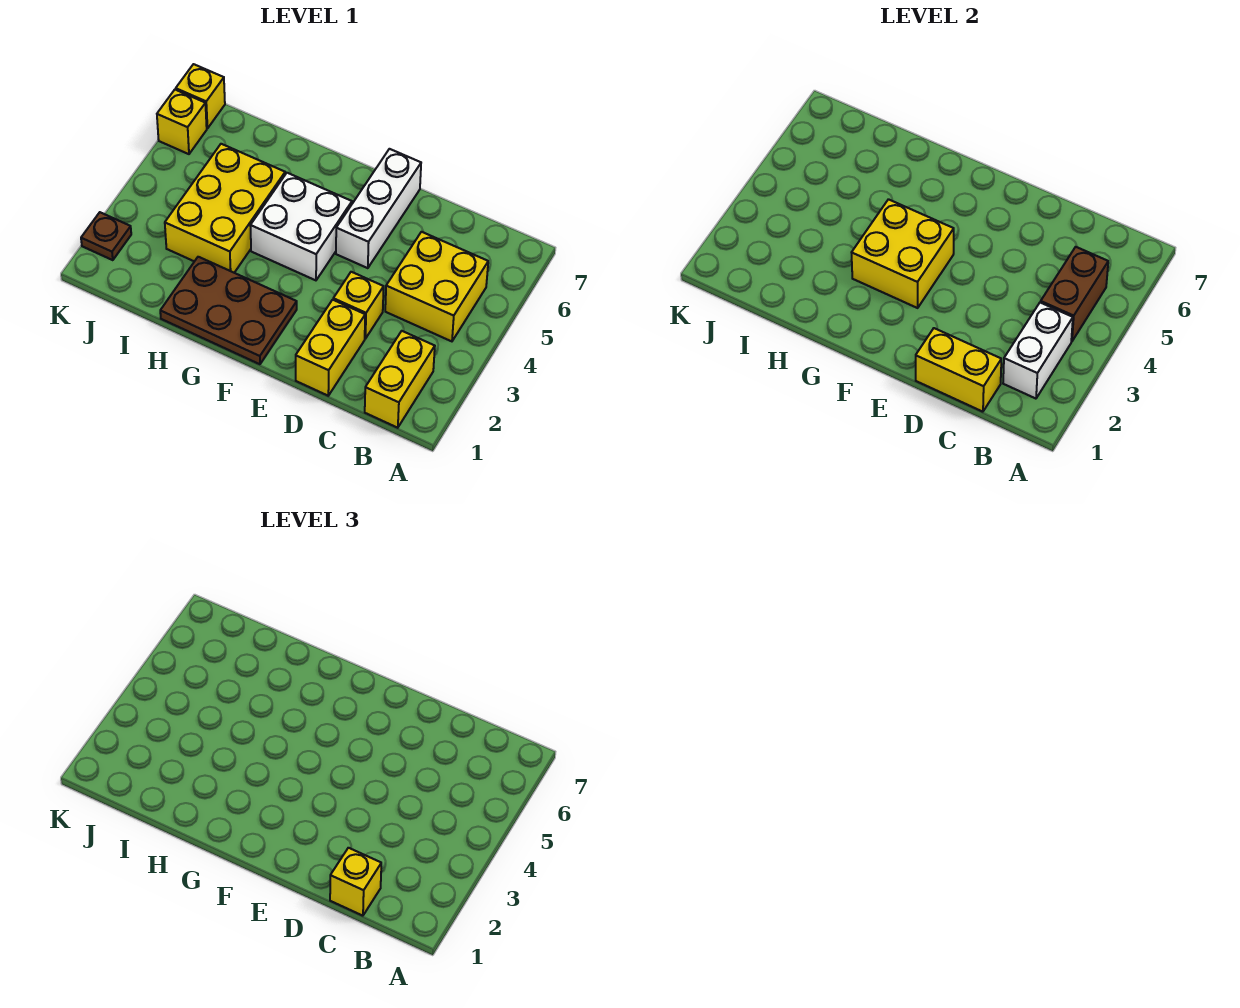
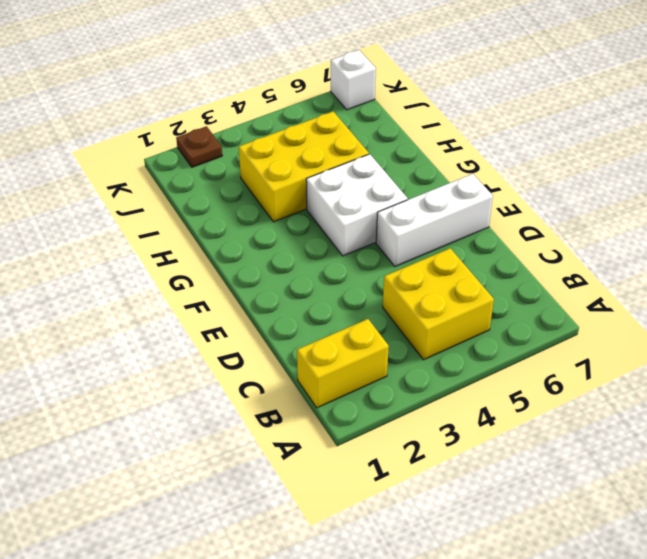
white 1x1 brick [331,50,376,110] -> yellow 1x1 brick [176,64,225,129]
none -> yellow 1x2 brick [296,300,365,396]
none -> yellow 1x1 brick [333,272,384,339]
none -> brown 2x3 plate [160,257,297,364]

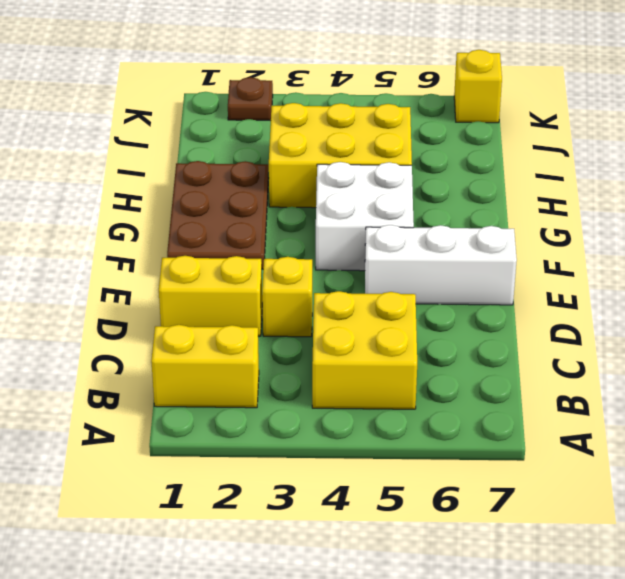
none -> yellow 1x1 brick [157,90,207,154]
none -> white 1x2 brick [1003,302,1073,399]
none -> brown 1x2 brick [1041,247,1108,341]

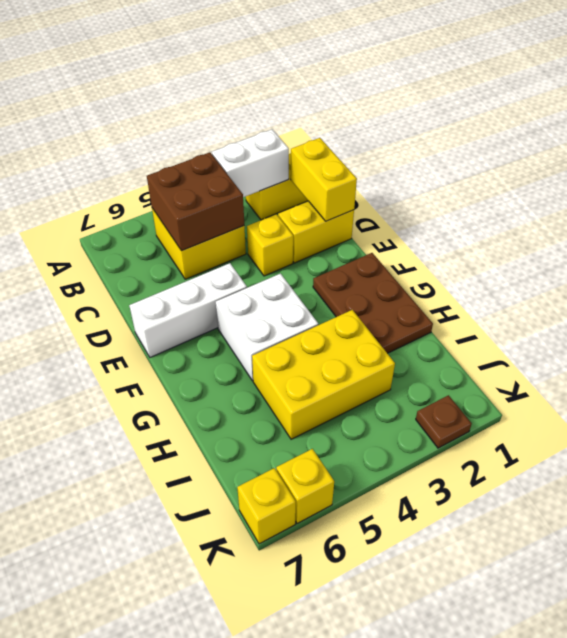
brown 2x2 brick [147,152,244,251] -> brown 1x2 brick [1041,247,1108,341]
none -> yellow 2x2 brick [852,199,954,308]
none -> yellow 1x1 brick [330,848,381,916]

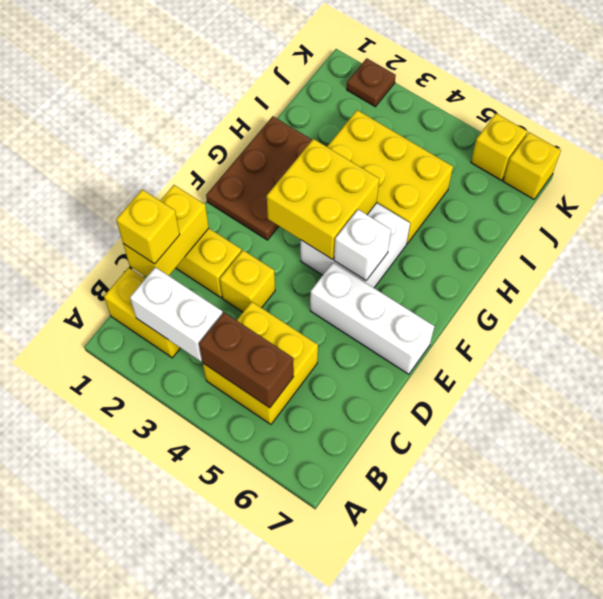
white 1x1 brick [334,210,391,281] -> none

